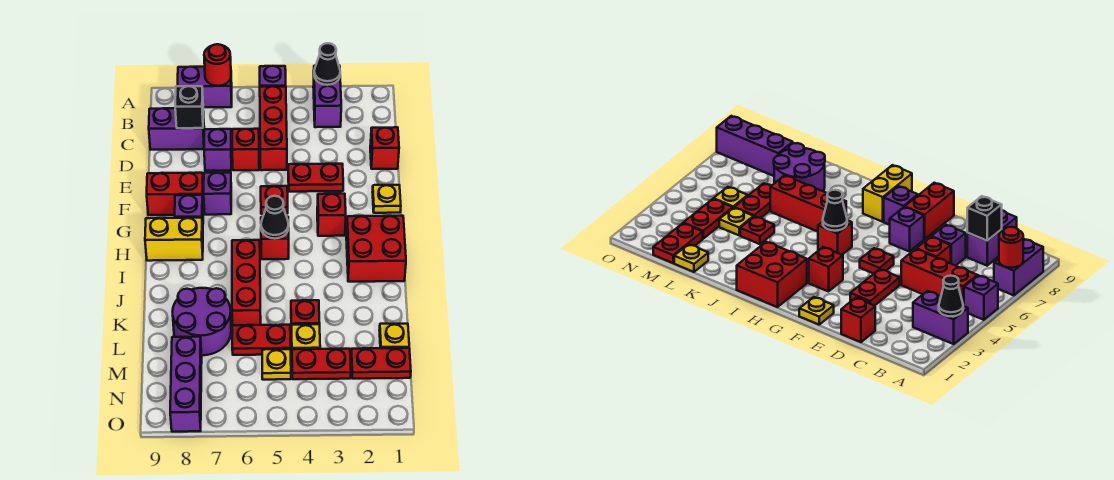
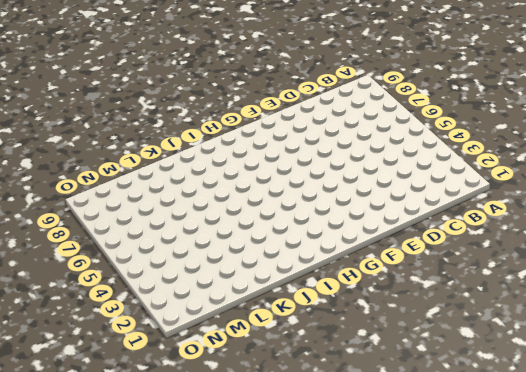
none -> purple 1x2 brick [313,66,341,127]
none -> purple 1x1 brick [260,66,286,87]
none -> purple 1x2 brick [178,67,232,107]
none -> red 1x3 brick [260,86,287,170]

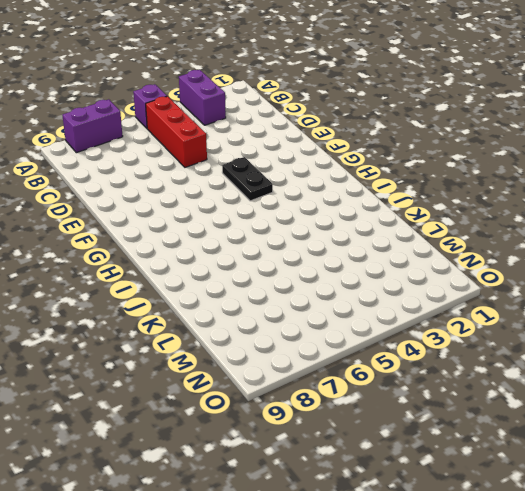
black 1x2 plate [222,157,273,201] -> none
none -> purple 1x2 brick [149,108,204,150]
none -> red 1x1 brick [370,127,399,169]
none -> red 1x1 brick [232,129,259,170]
none -> purple 1x1 brick [204,129,232,171]

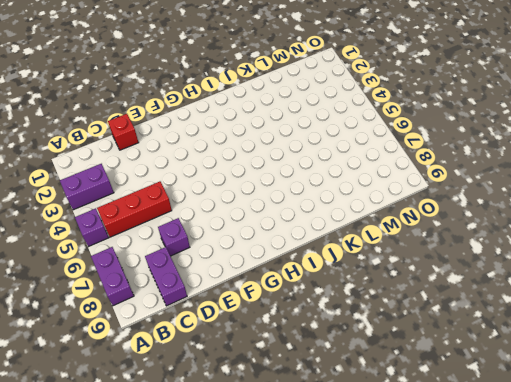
none -> red 1x1 brick [232,129,259,170]
none -> red 1x2 plate [288,164,343,192]
none -> yellow 1x1 plate [373,185,401,213]
none -> red 1x1 plate [261,186,288,214]

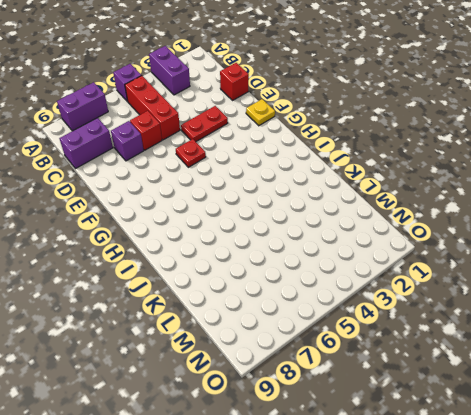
none -> purple 1x1 brick [204,172,231,215]
none -> red 1x2 brick [147,173,204,215]
none -> red 1x1 brick [317,194,346,236]
none -> purple 1x1 brick [175,195,203,228]

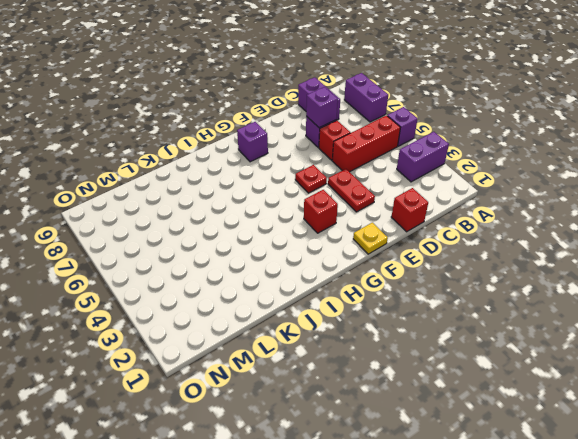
purple 1x1 brick [306,87,338,128] -> purple 1x1 brick moved to [204,172,231,215]
none -> red 1x2 brick [147,173,204,215]
none -> red 2x2 brick [346,216,406,282]
none -> red 1x1 brick [261,217,289,259]
none -> yellow 1x2 brick [145,218,203,261]

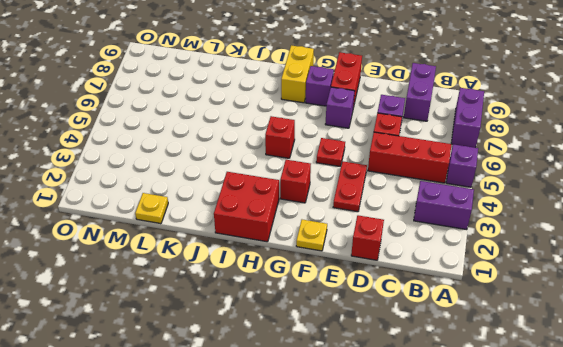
none -> red 1x3 brick [232,240,261,325]
none -> red 1x1 plate [291,300,319,325]
none -> purple 2x2 round brick [173,288,231,355]
none -> yellow 1x1 plate [291,324,320,349]

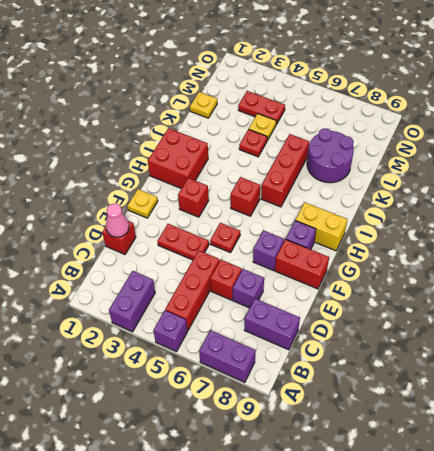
pink 1x1 cone [106,204,129,237] -> none
none -> red 1x2 plate [232,325,290,355]
none -> red 1x2 plate [351,348,411,379]
none -> yellow 1x1 plate [262,349,291,380]
none -> purple 1x3 brick [170,337,202,432]

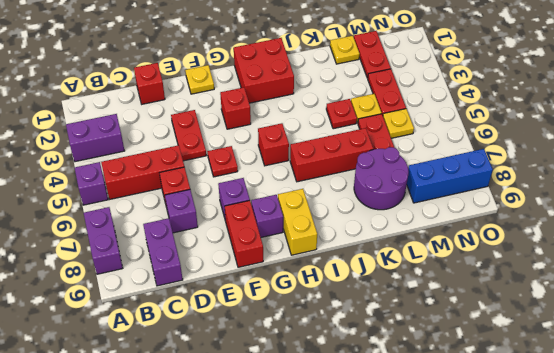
blue 1x3 brick [407,149,493,203] -> purple 1x3 brick [170,337,202,432]
none -> black 1x1 cone [314,43,340,85]
none -> red 1x1 round brick [204,44,231,86]
none -> black 1x1 brick [175,86,203,128]
none -> black 1x1 cone [261,196,289,239]

